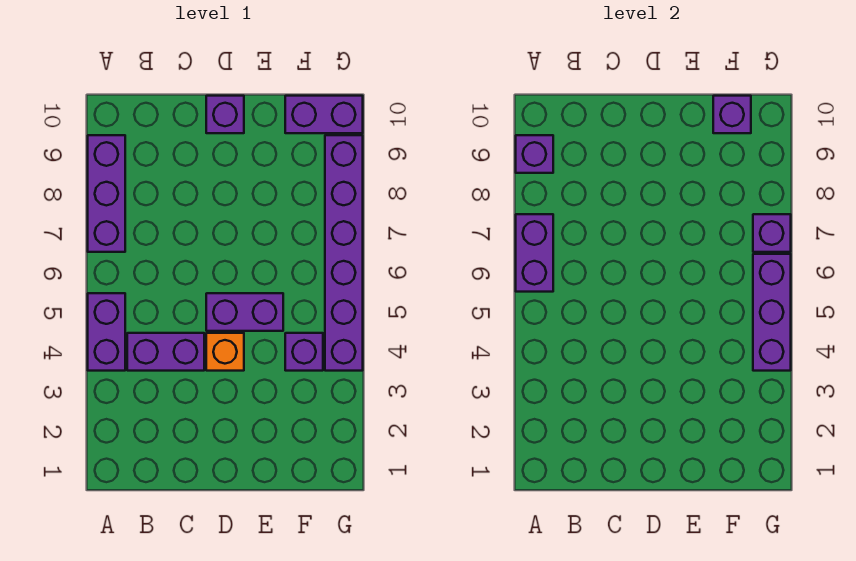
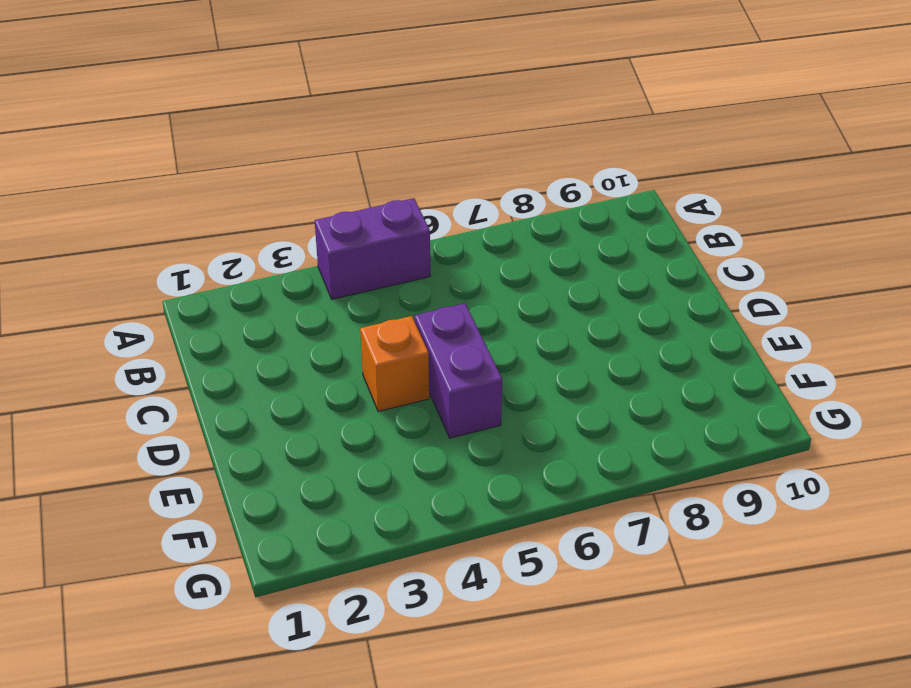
none -> purple 1x3 brick [88,135,125,252]
none -> purple 1x2 brick [127,333,204,371]
none -> purple 1x1 brick [206,96,244,133]

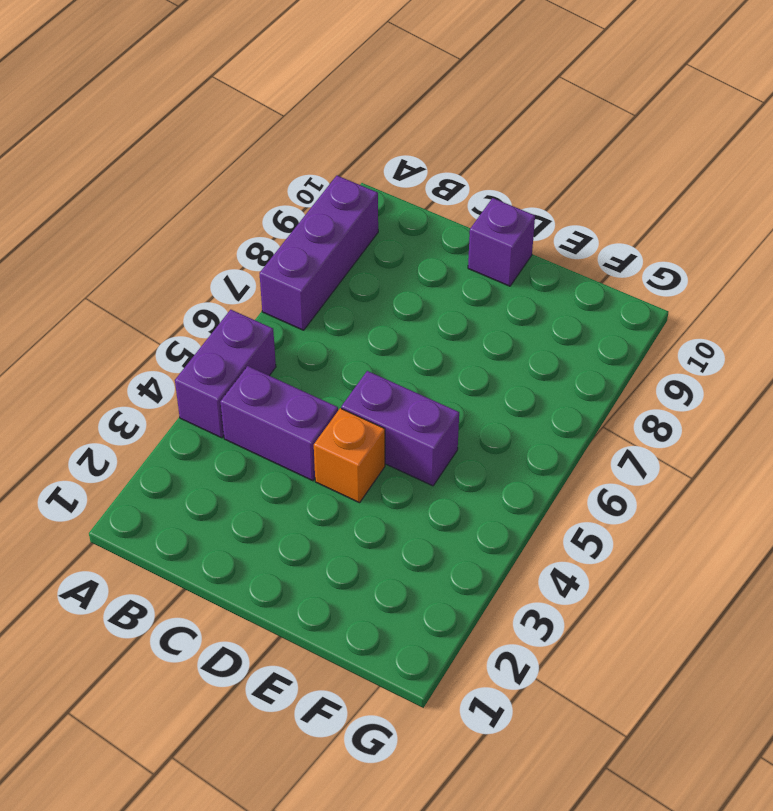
none -> purple 1x1 brick [285,333,323,371]
none -> purple 1x2 brick [285,96,363,133]
none -> purple 1x6 brick [325,135,363,371]

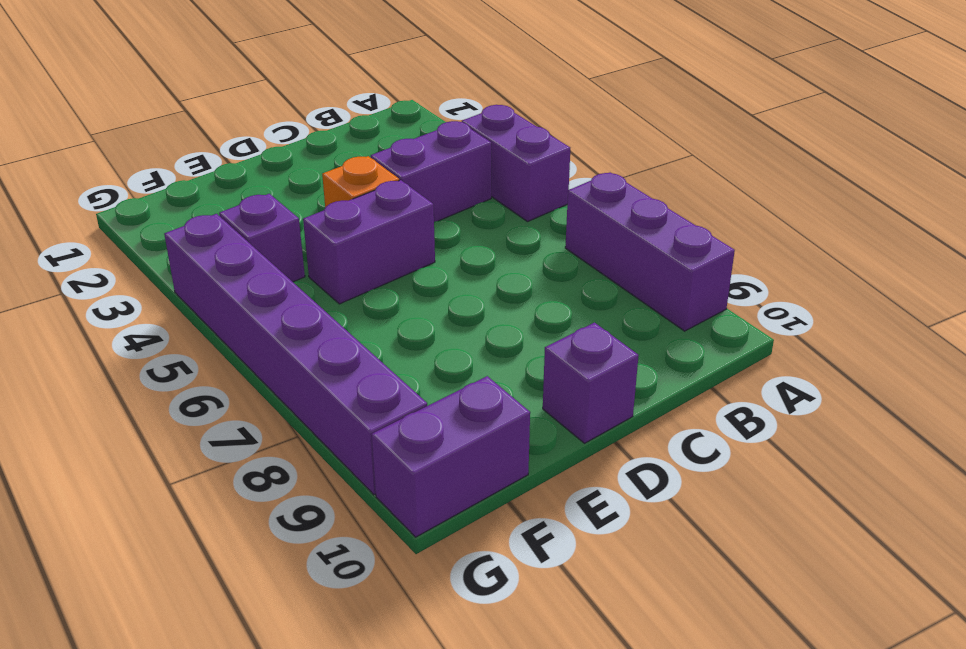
none -> purple 1x2 brick [516,214,553,292]
none -> purple 1x1 brick [516,135,553,173]
none -> purple 1x1 brick [713,96,751,133]

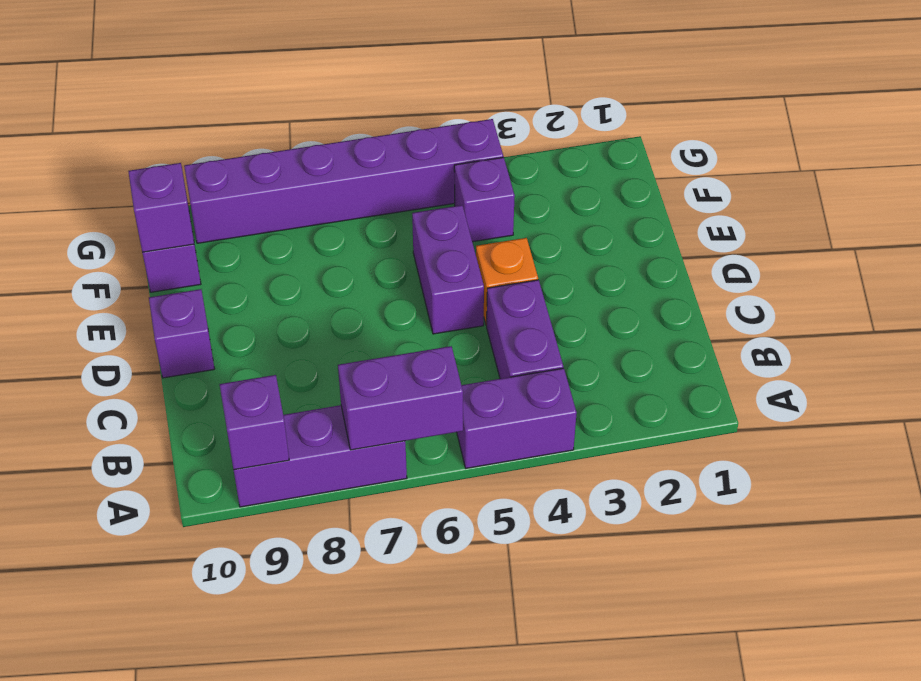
none -> purple 1x3 brick [753,254,791,371]
none -> purple 1x1 brick [753,214,791,252]

